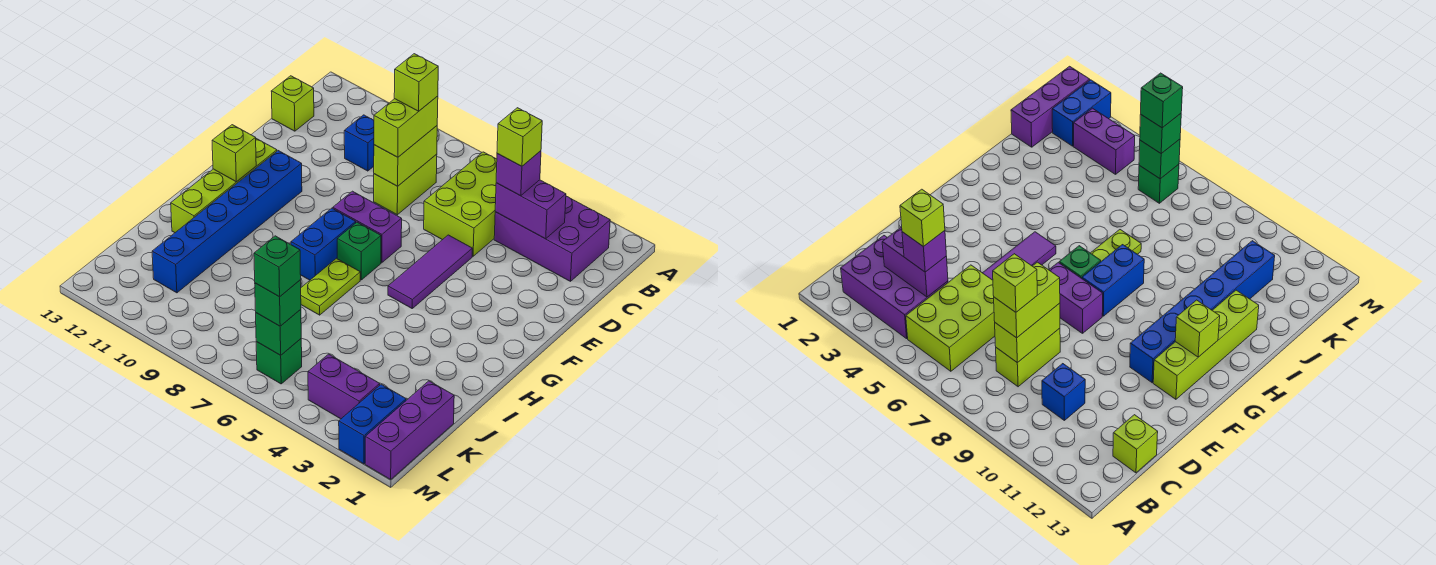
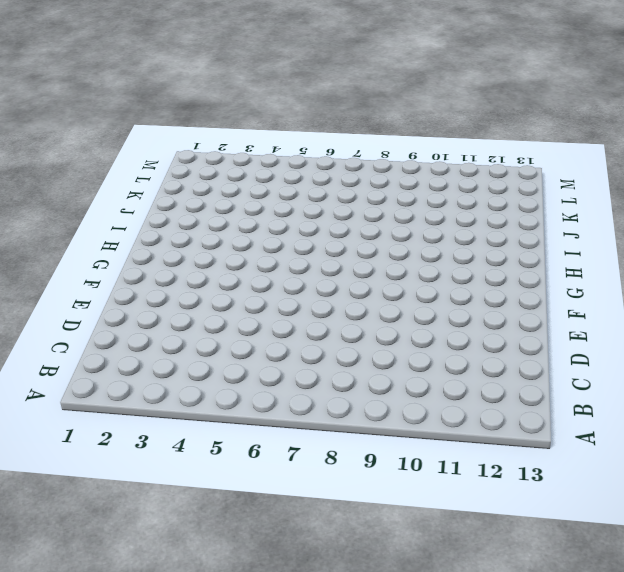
none -> purple 2x3 brick [494,196,610,281]
none -> lime 2x3 brick [424,152,497,256]
none -> lime 1x2 brick [374,154,437,215]

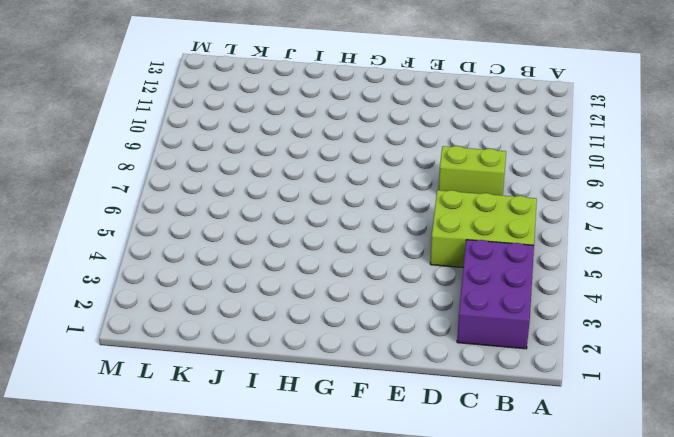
none -> blue 1x1 brick [344,115,374,171]
none -> lime 1x1 brick [271,76,314,131]
none -> purple 1x3 tile [388,235,472,308]

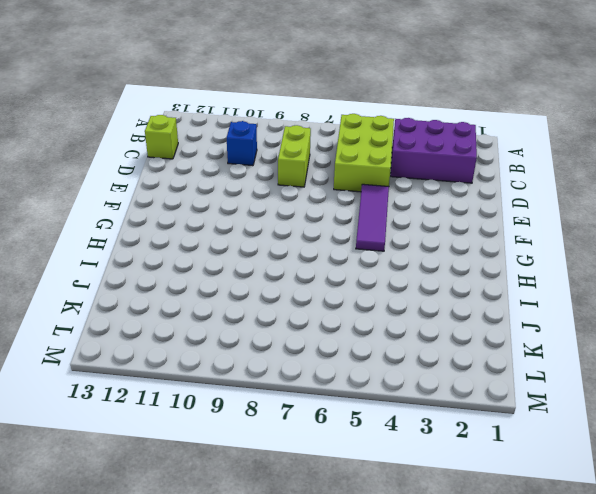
none -> purple 1x2 brick [333,191,402,263]
none -> blue 1x6 brick [152,151,302,293]
none -> lime 1x4 brick [171,139,277,233]

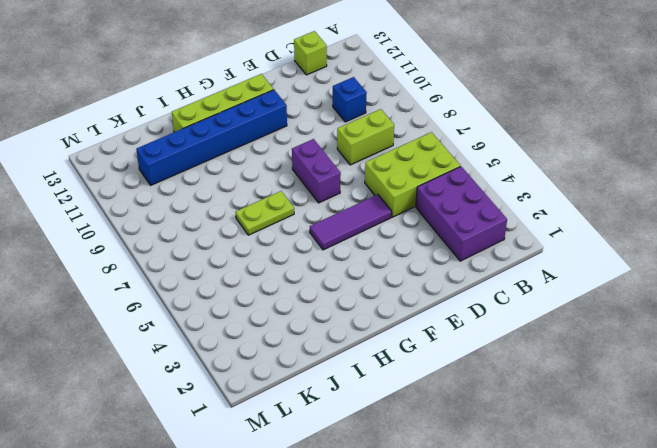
none -> green 1x1 brick [337,222,381,280]
none -> blue 1x2 brick [291,208,356,280]
none -> purple 1x3 brick [365,381,454,479]

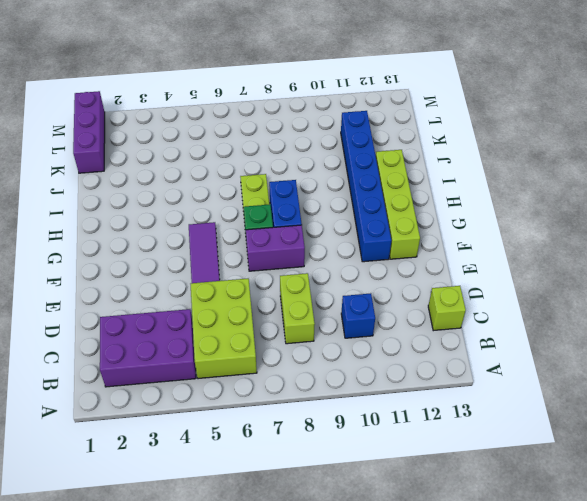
none -> blue 1x2 brick [339,384,406,464]
none -> purple 1x2 brick [308,354,380,419]
none -> green 1x1 brick [256,339,302,384]

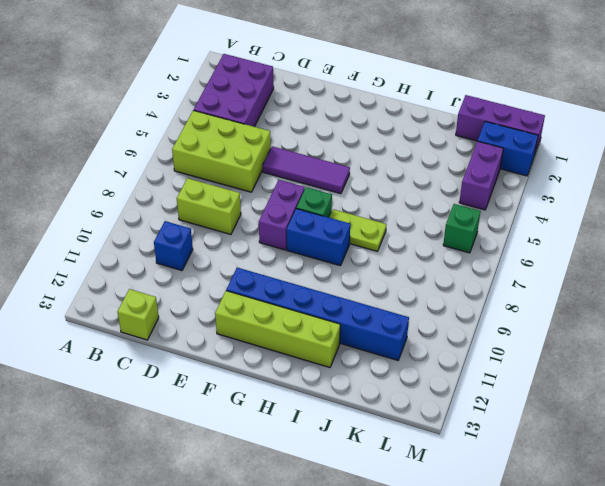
none -> purple 1x2 brick [495,180,566,239]
none -> lime 1x2 brick [374,126,437,186]
none -> lime 1x1 brick [212,125,256,182]

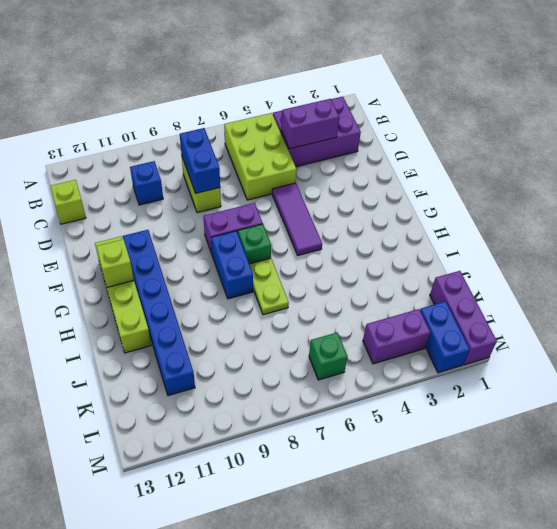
blue 1x2 brick [180,128,220,193] -> lime 1x2 brick [374,126,437,186]
none -> green 1x1 brick [256,309,301,355]
none -> purple 1x1 brick [496,151,541,196]
none -> lime 1x2 brick [374,96,438,157]

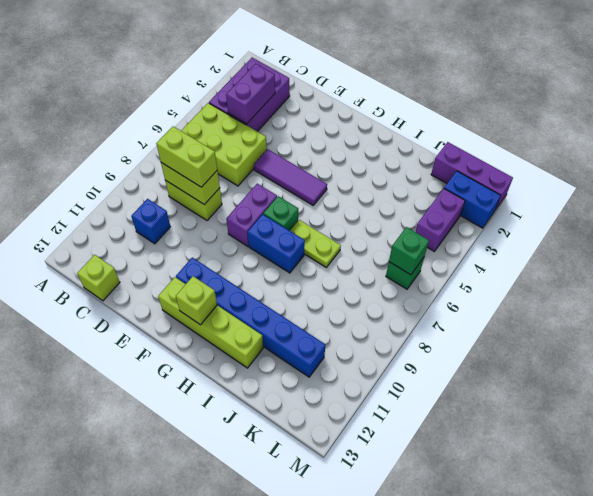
none -> purple 1x1 brick [496,151,541,196]
none -> green 1x1 brick [255,280,301,326]
none -> lime 1x1 brick [497,108,542,166]

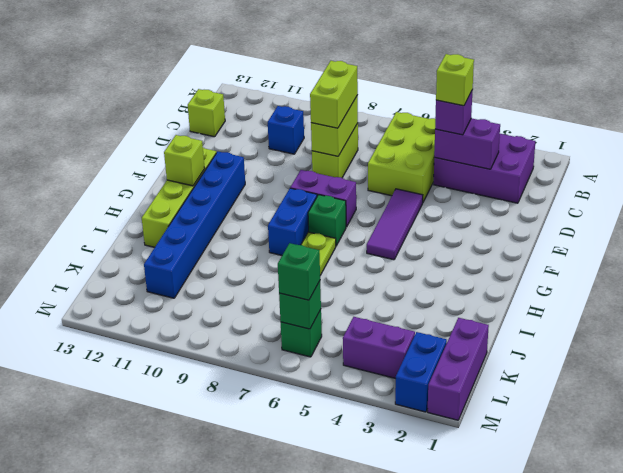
none -> lime 1x1 brick [394,54,438,111]
none -> green 1x1 brick [254,236,301,297]

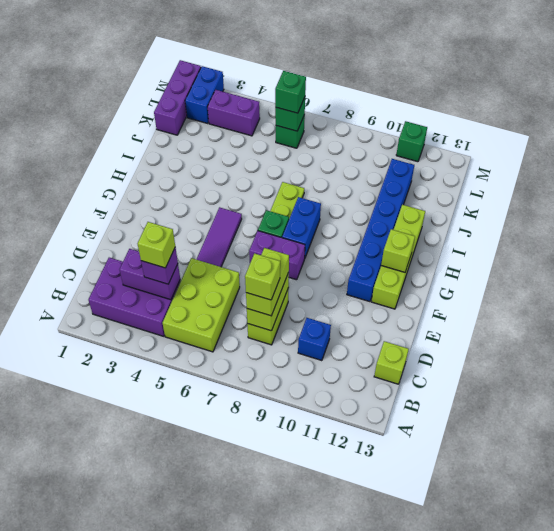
green 1x1 brick [396,121,427,162] -> green 1x1 brick moved to [254,236,301,297]

